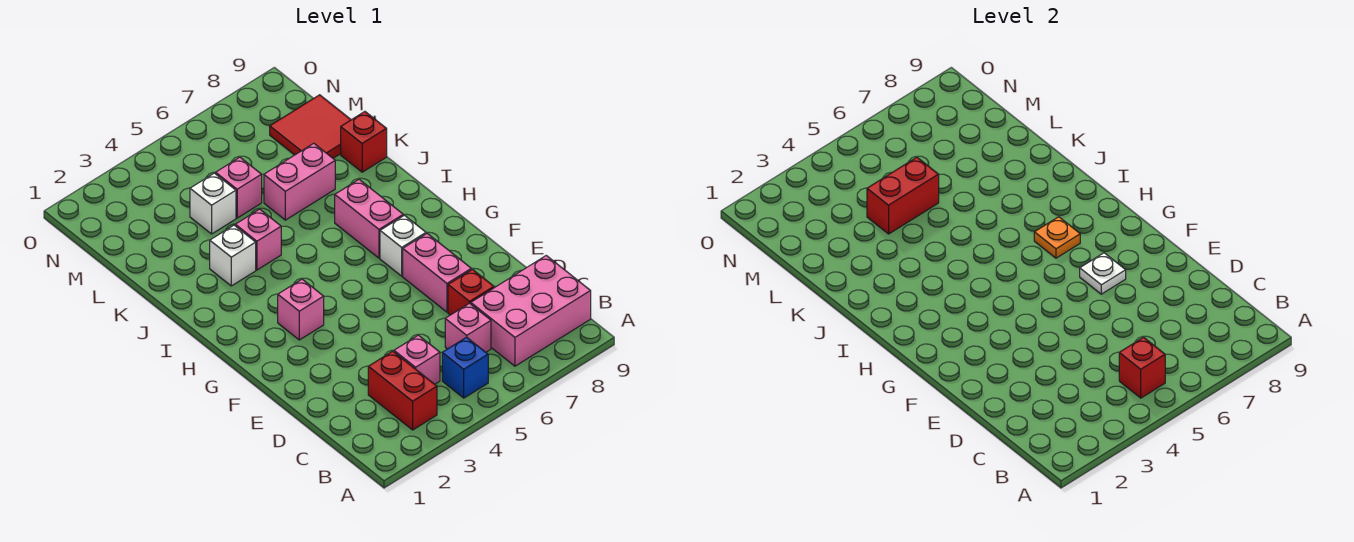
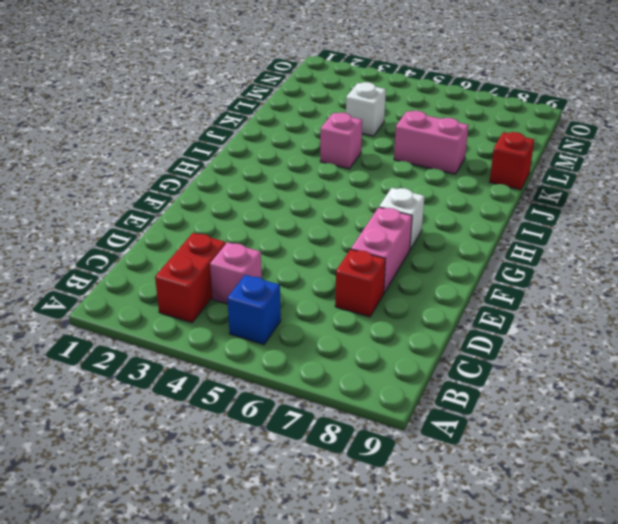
none -> pink 2x3 brick [471,256,591,366]
none -> pink 1x1 brick [445,303,491,352]
none -> pink 1x1 brick [278,279,324,340]

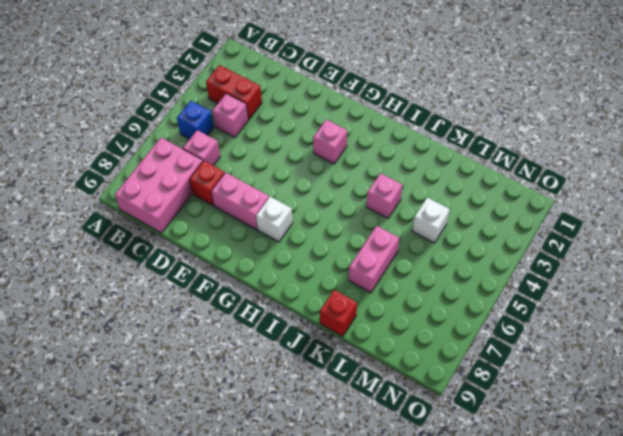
none -> pink 1x2 brick [335,180,403,258]
none -> white 1x1 brick [210,225,256,286]
none -> pink 1x1 brick [216,157,262,218]

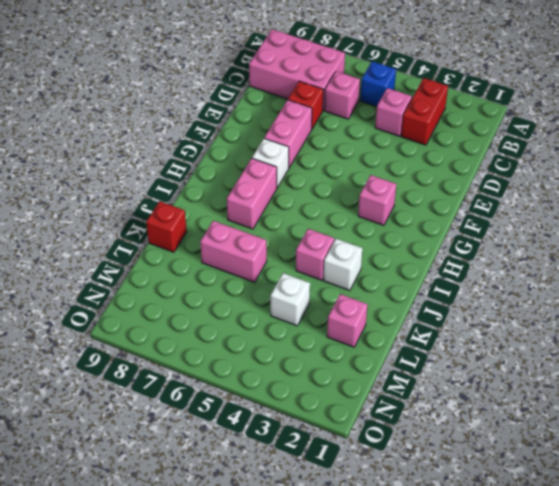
pink 1x1 brick [327,294,367,347] -> pink 1x1 brick moved to [216,157,262,218]
none -> red 2x2 tile [270,95,351,158]
none -> red 1x1 brick [1119,337,1165,398]
none -> white 1x1 plate [1080,253,1126,294]

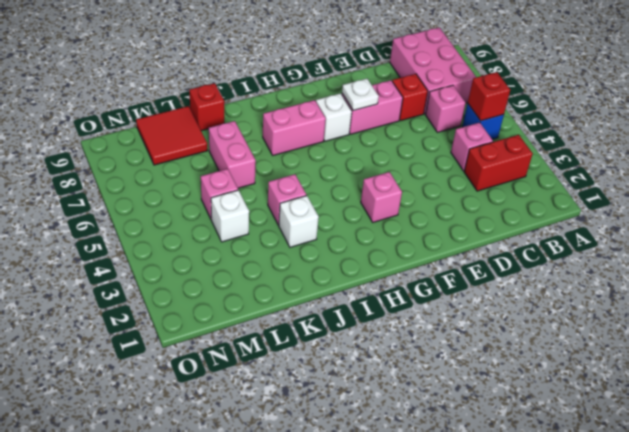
none -> orange 1x1 plate [1034,217,1080,258]
none -> red 1x2 brick [867,157,939,234]

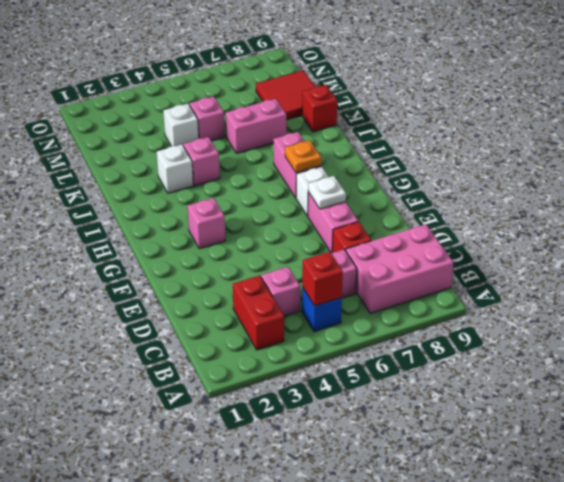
none -> red 1x2 brick [867,157,939,234]

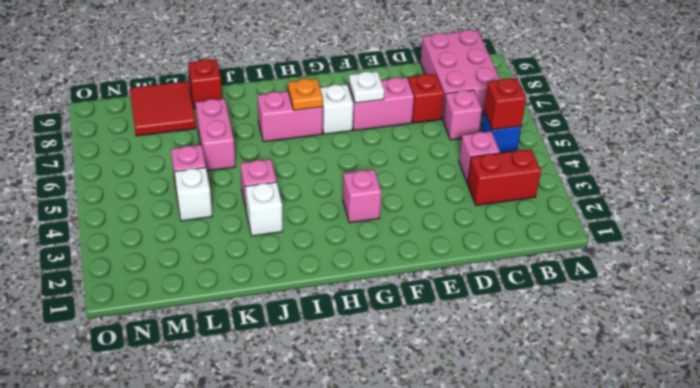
none -> red 1x2 brick [867,157,939,234]

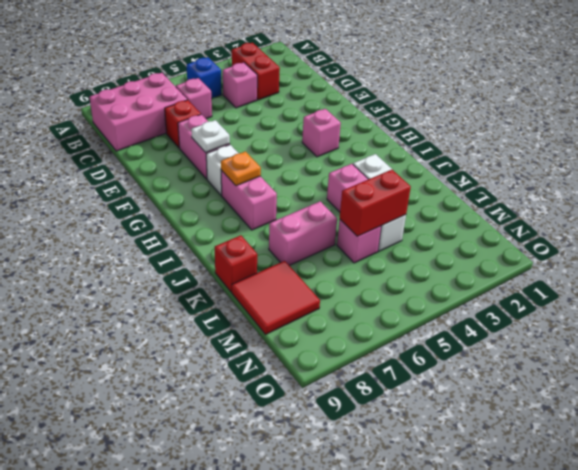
none -> red 1x1 brick [1119,337,1165,398]

